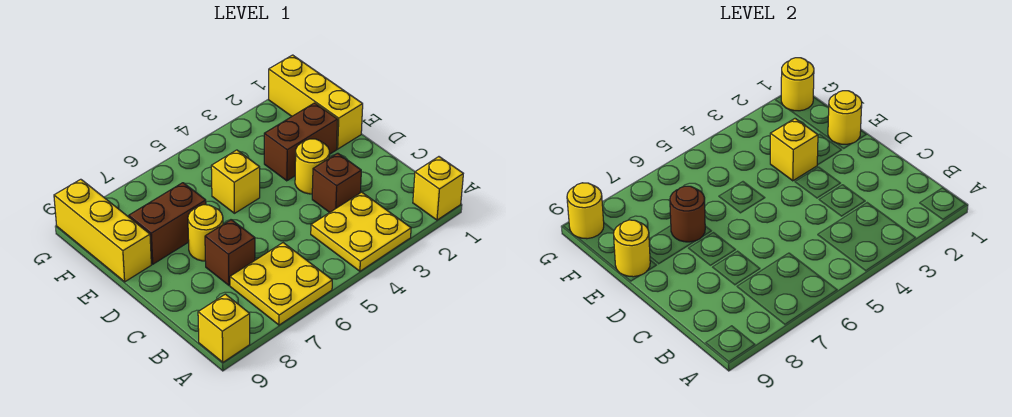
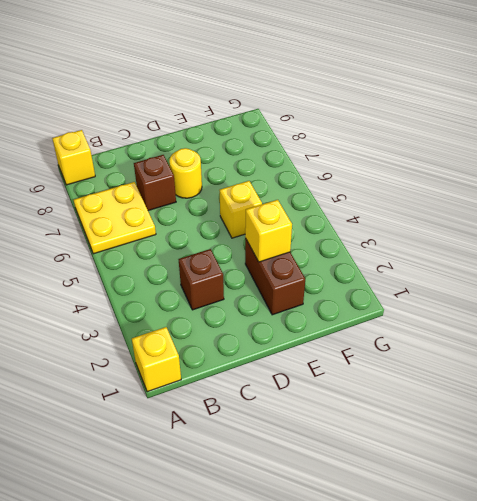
none -> yellow 2x2 plate [311,192,411,271]
none -> yellow 1x1 round brick [295,139,329,194]
none -> yellow 1x3 brick [269,55,363,149]

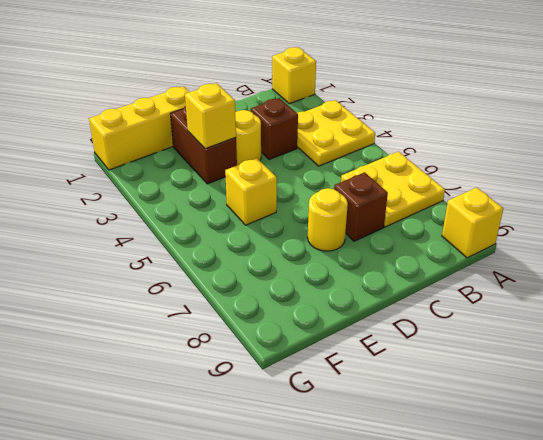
none -> brown 1x2 brick [128,183,206,264]
none -> yellow 1x3 brick [54,179,151,282]
none -> yellow 1x1 round brick [828,91,862,144]

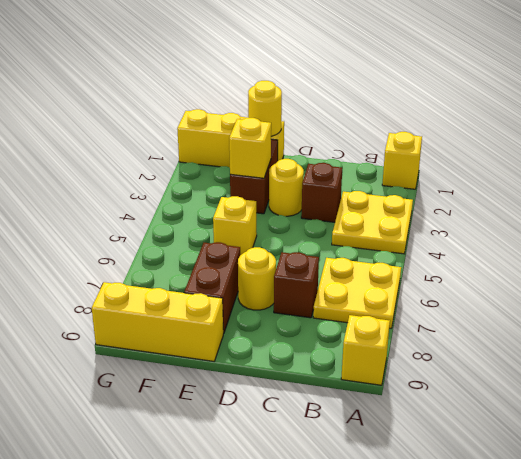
none -> brown 1x1 round brick [670,186,705,242]
none -> yellow 1x1 round brick [614,220,650,277]
none -> yellow 1x1 round brick [781,58,814,111]

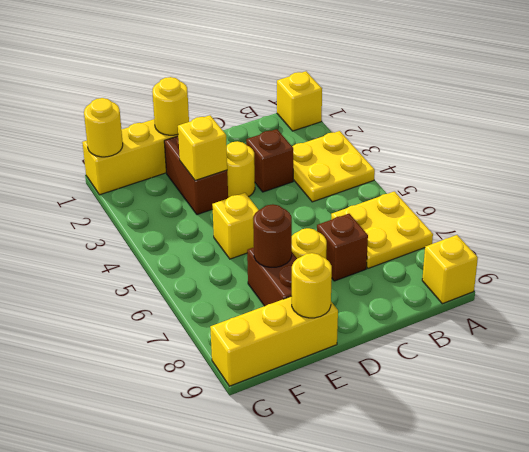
none -> yellow 1x1 round brick [567,183,604,239]

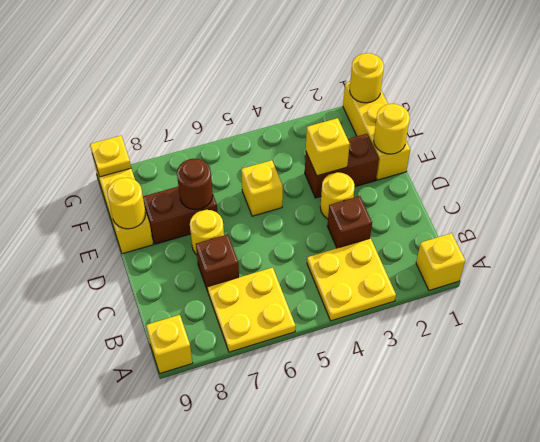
yellow 1x1 plate [90,136,131,177] -> yellow 1x1 round brick [567,183,604,239]

